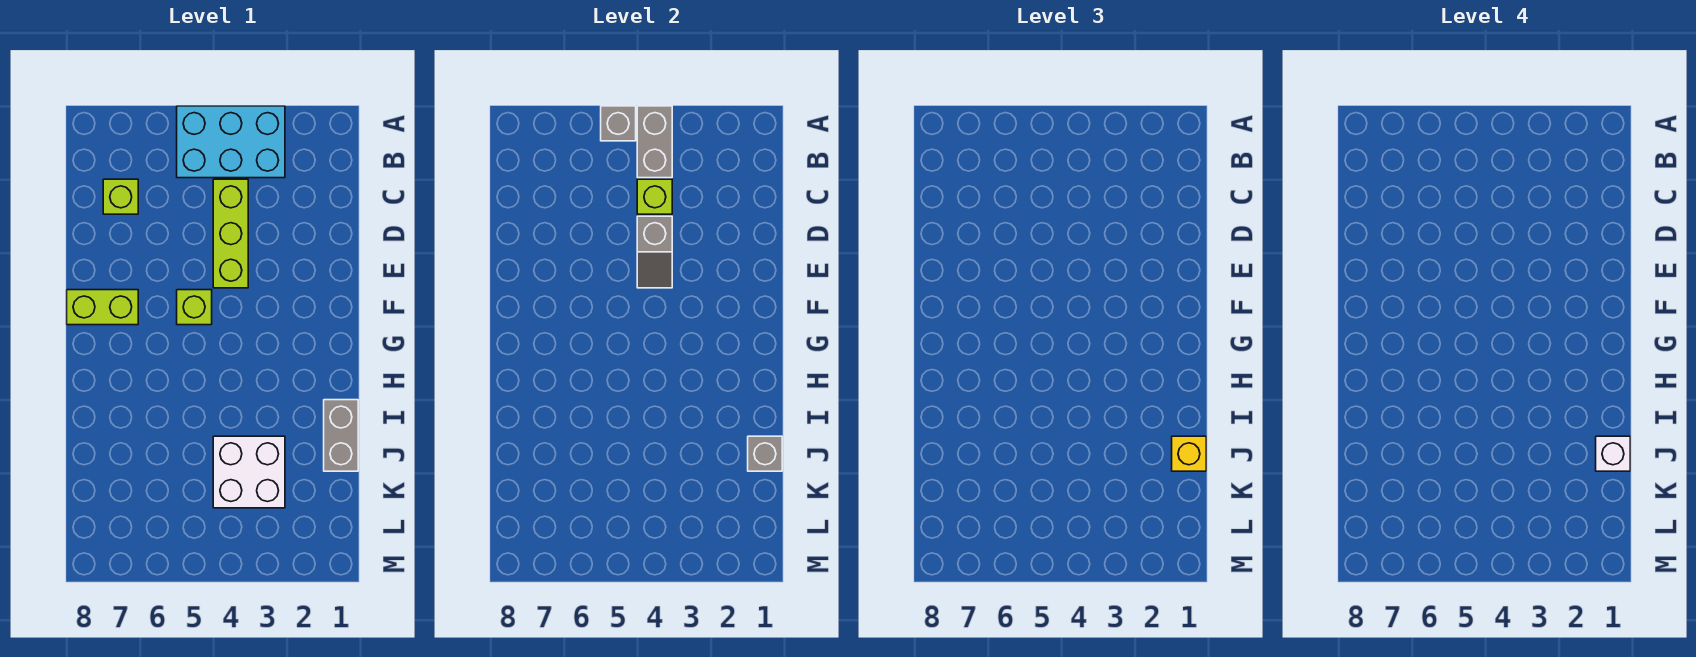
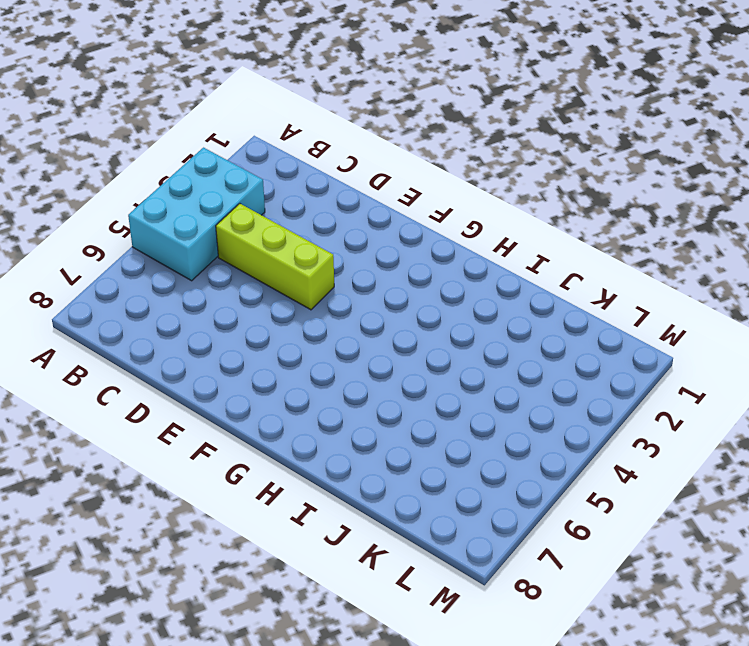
none -> lime 1x1 brick [103,179,138,214]
none -> lime 1x1 brick [177,290,212,325]
none -> lime 1x2 brick [67,290,138,325]

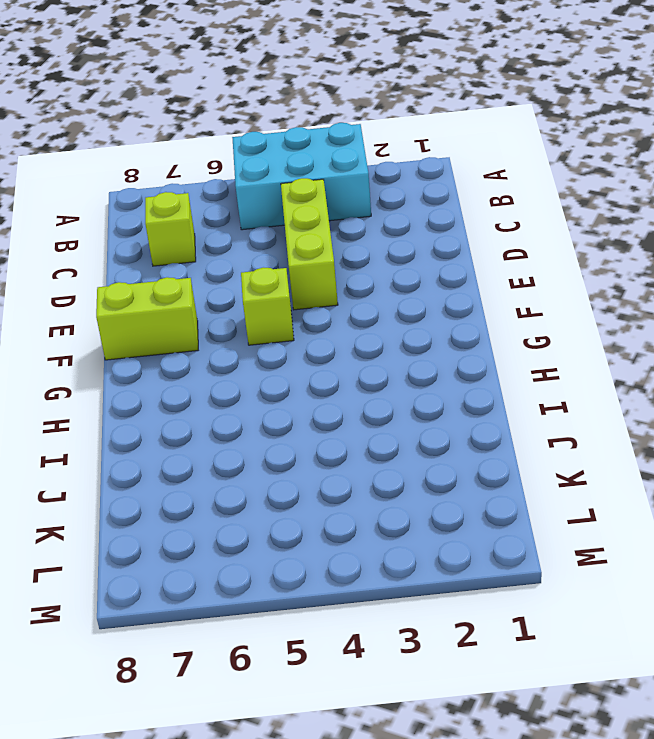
none -> grey 1x2 brick [324,400,358,471]
none -> white 2x2 brick [213,436,285,508]
none -> grey 1x2 brick [637,106,672,178]

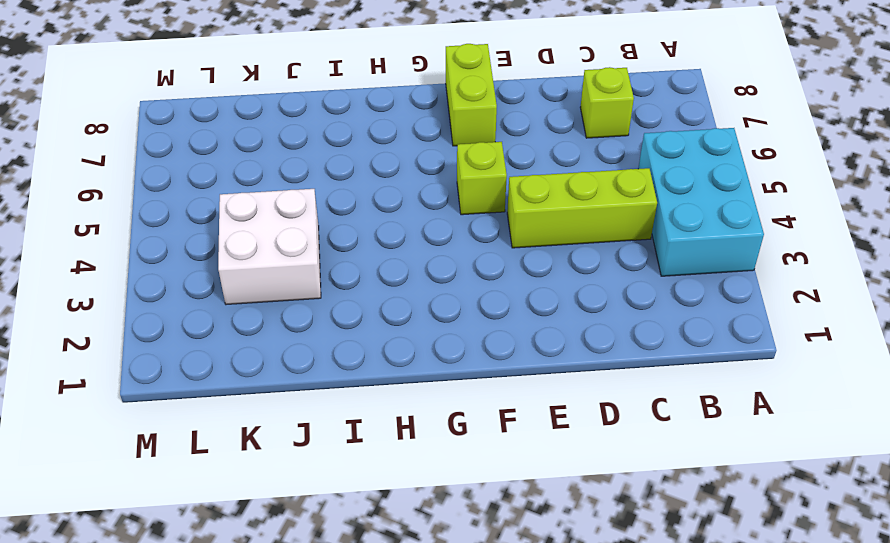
none -> grey 1x2 brick [324,400,358,471]
none -> grey 1x2 brick [637,106,672,178]
none -> grey 1x1 brick [601,106,636,141]

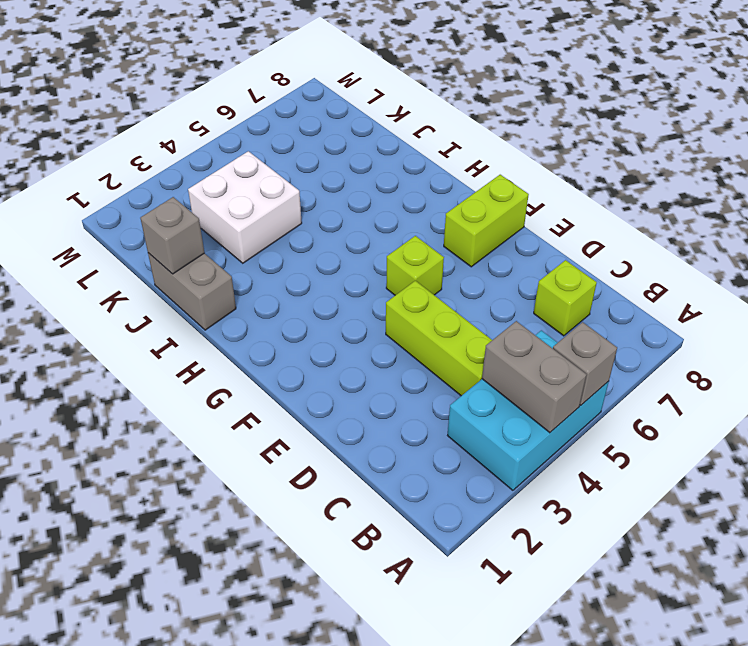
none -> lime 1x1 brick [637,179,672,214]
none -> grey 1x2 slope [637,216,672,288]
none -> yellow 1x1 brick [1172,436,1206,471]

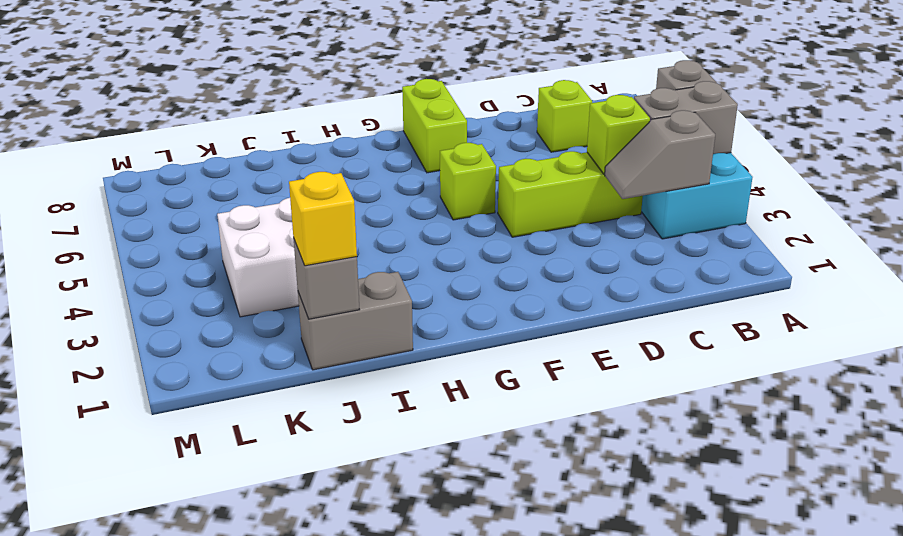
grey 1x2 slope [604,110,715,199] -> grey 1x2 slope moved to [637,216,672,288]
none -> white 1x1 brick [1596,436,1630,471]

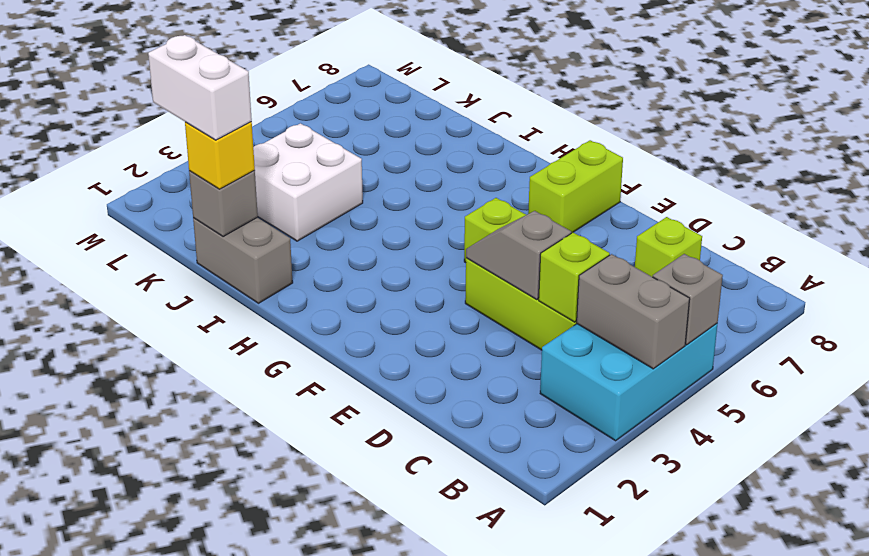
white 1x2 brick [148,35,252,140] -> white 1x1 brick [1596,436,1630,471]

